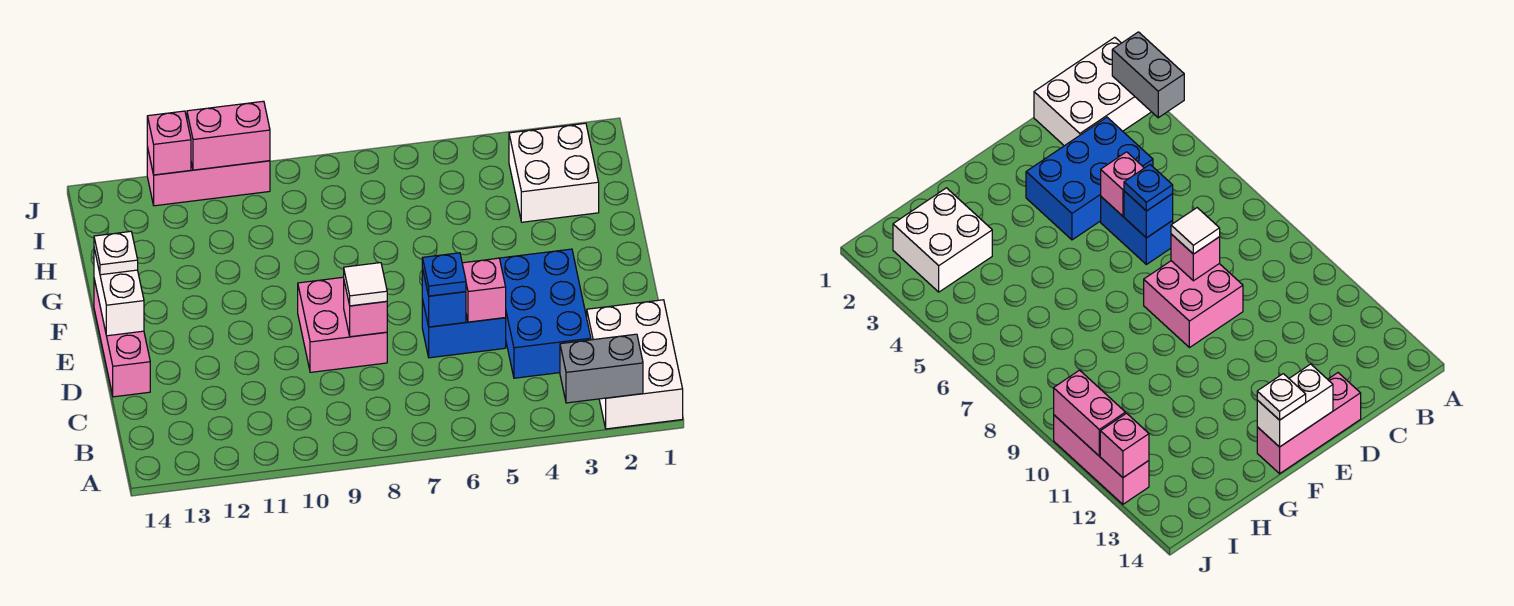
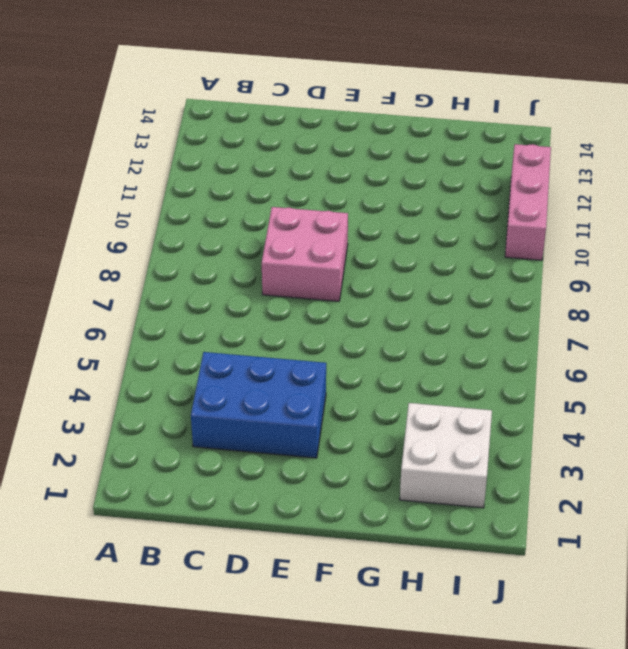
none -> white 2x3 brick [587,300,683,429]
none -> blue 1x2 brick [422,299,506,358]
none -> pink 1x3 brick [94,279,150,397]

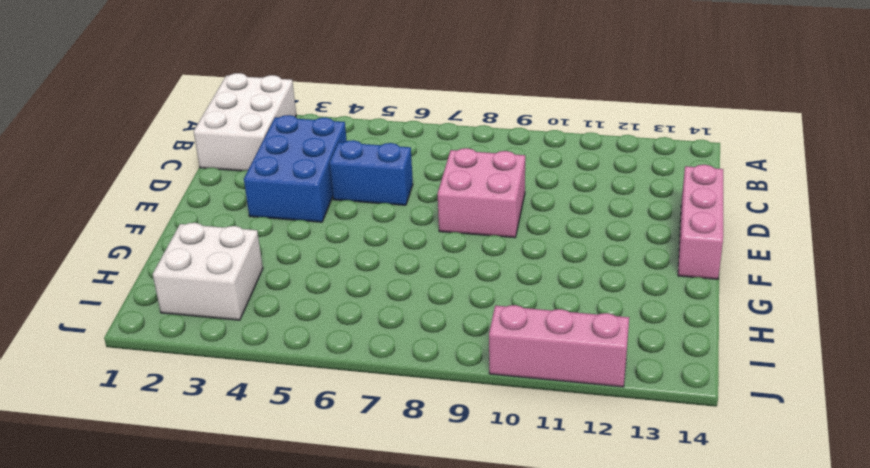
none -> grey 1x2 brick [560,334,643,403]
none -> pink 1x1 brick [462,258,506,322]
none -> blue 1x1 brick [422,268,466,327]

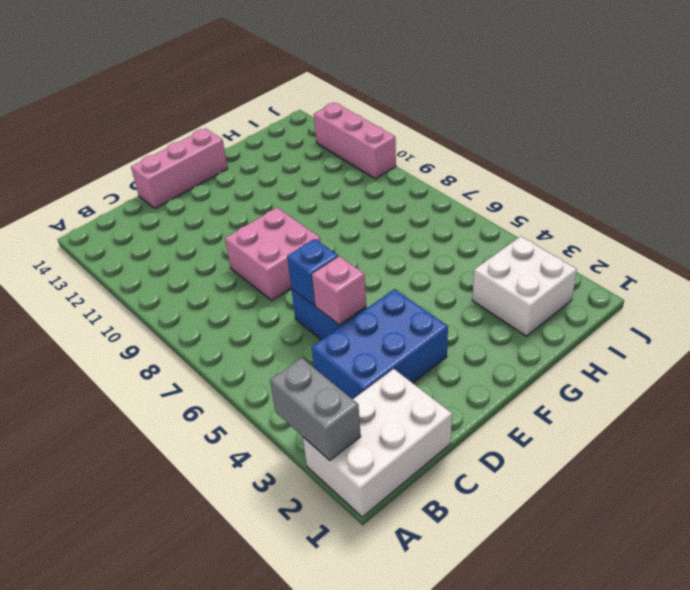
none -> pink 1x1 brick [344,282,387,337]
none -> white 1x2 brick [94,249,144,336]
none -> pink 1x2 brick [187,101,270,170]

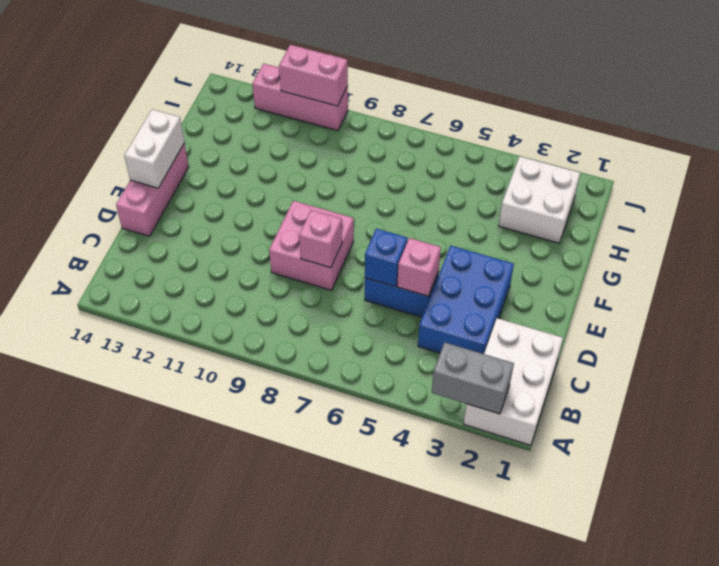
none -> pink 1x1 brick [147,111,191,175]
none -> blue 1x1 plate [422,253,466,296]
none -> white 1x1 tile [344,263,387,306]

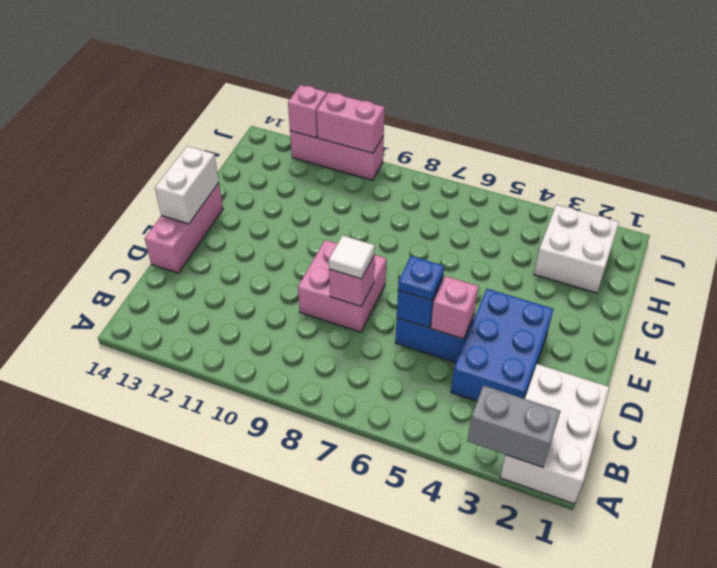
none -> white 1x1 plate [94,231,138,275]

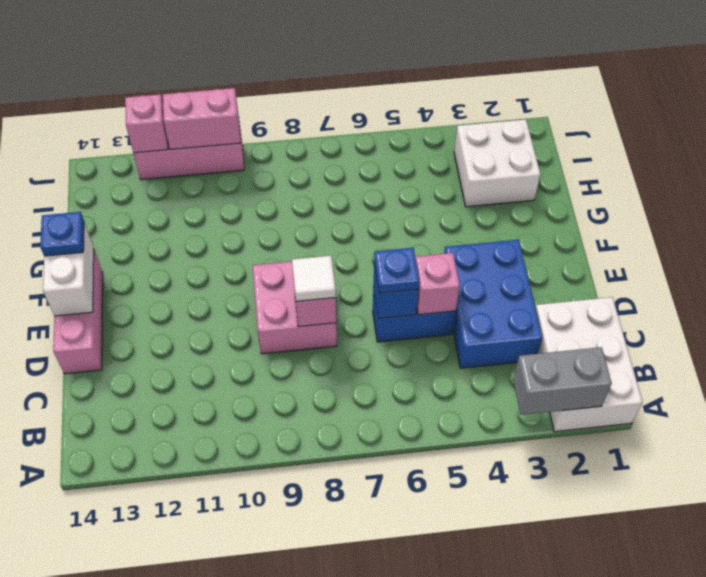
blue 1x1 plate [40,212,84,256] -> white 1x1 plate [94,231,138,275]

